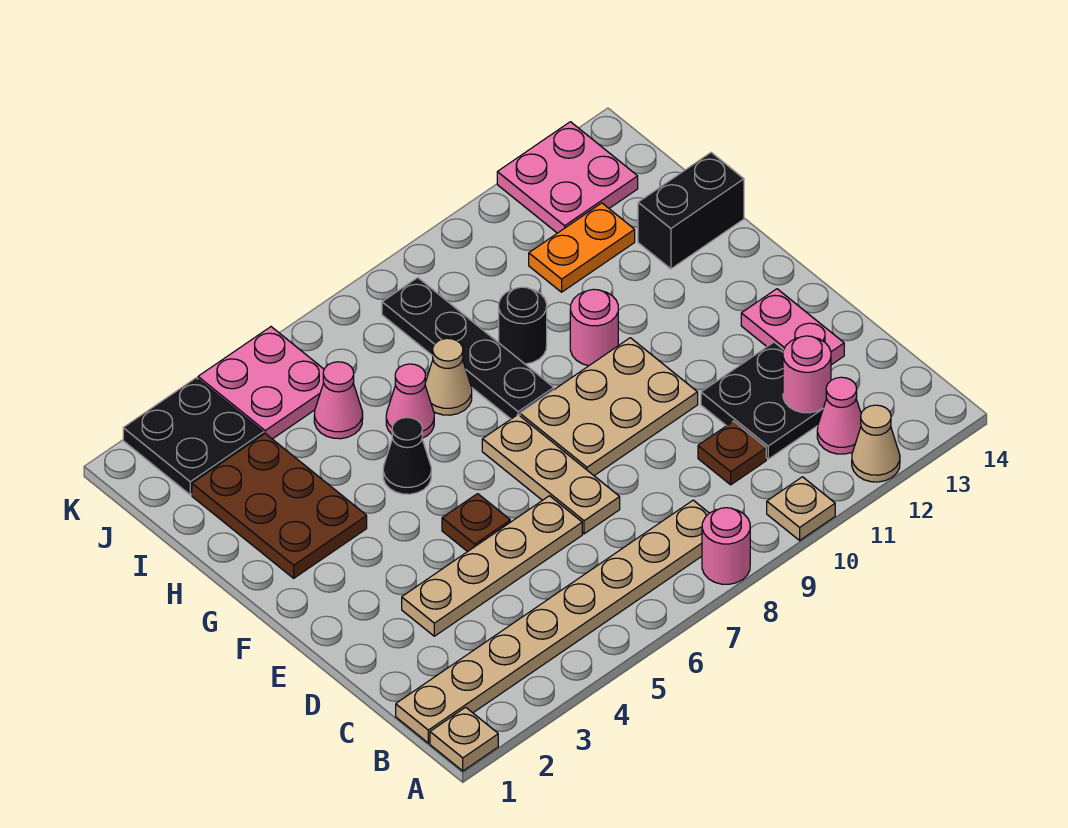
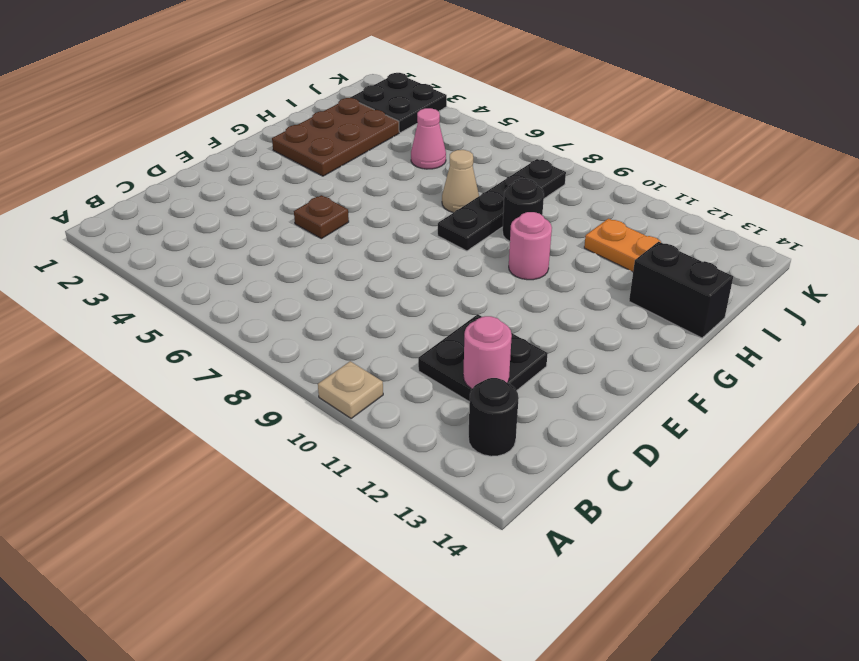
black 1x1 round brick [468,378,519,456] -> none
none -> tan 1x1 plate [430,707,498,771]
none -> pink 1x1 round brick [702,508,750,584]
none -> tan 1x1 cone [852,405,900,482]

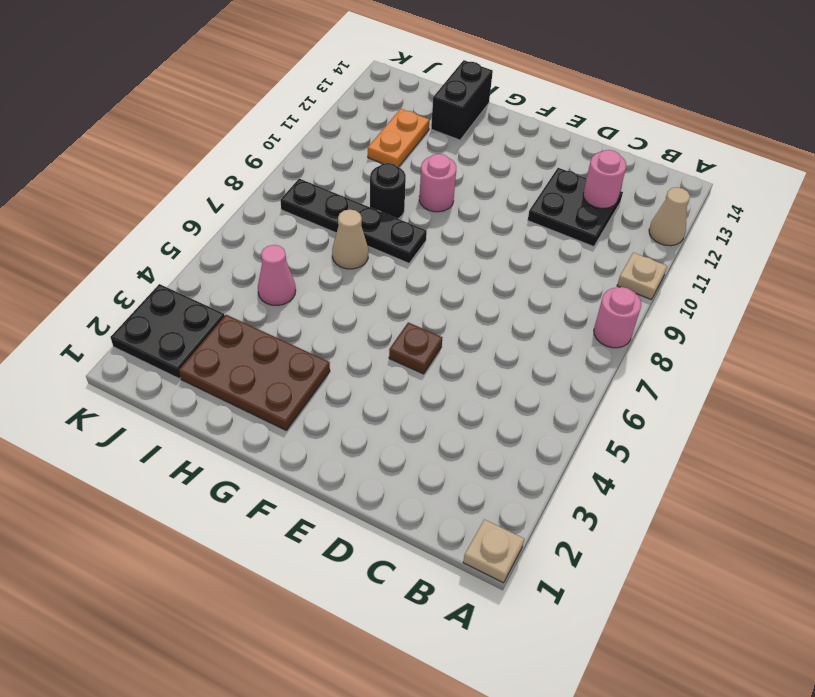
none -> tan 1x8 plate [396,500,709,743]
none -> pink 1x1 cone [817,377,861,454]
none -> brown 1x1 plate [698,421,766,485]

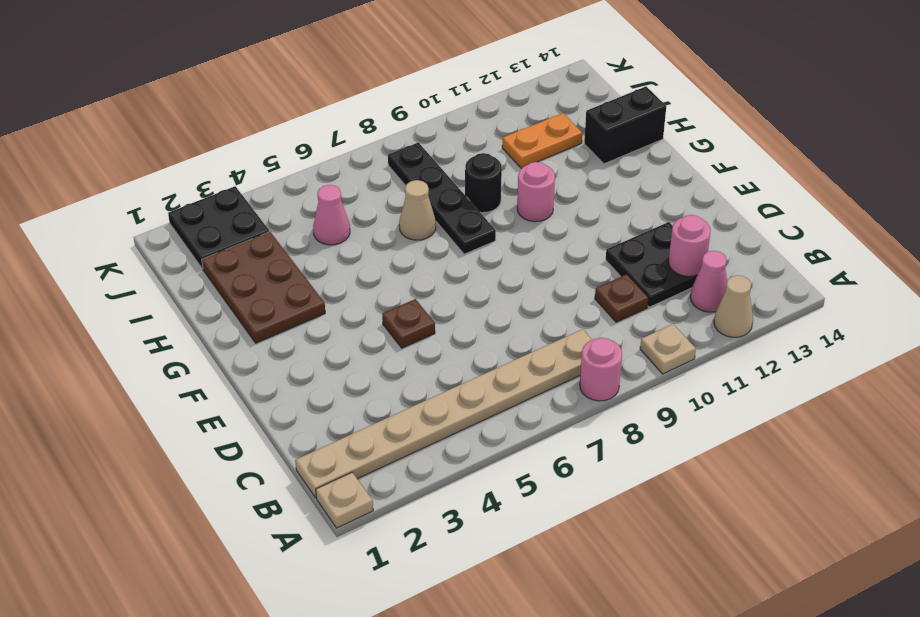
none -> tan 1x4 plate [402,496,582,636]
none -> tan 1x3 plate [482,415,620,534]
none -> pink 1x2 plate [741,289,844,365]

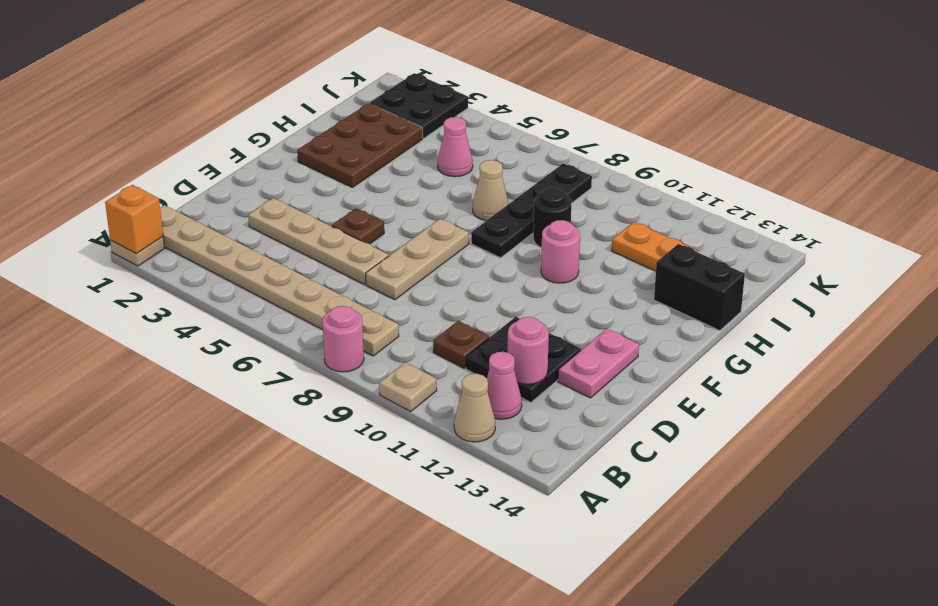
orange 1x1 brick [105,185,163,253] -> none
none -> tan 2x3 plate [520,338,698,476]
none -> black 1x1 cone [383,417,431,494]
none -> pink 1x1 cone [386,364,434,438]

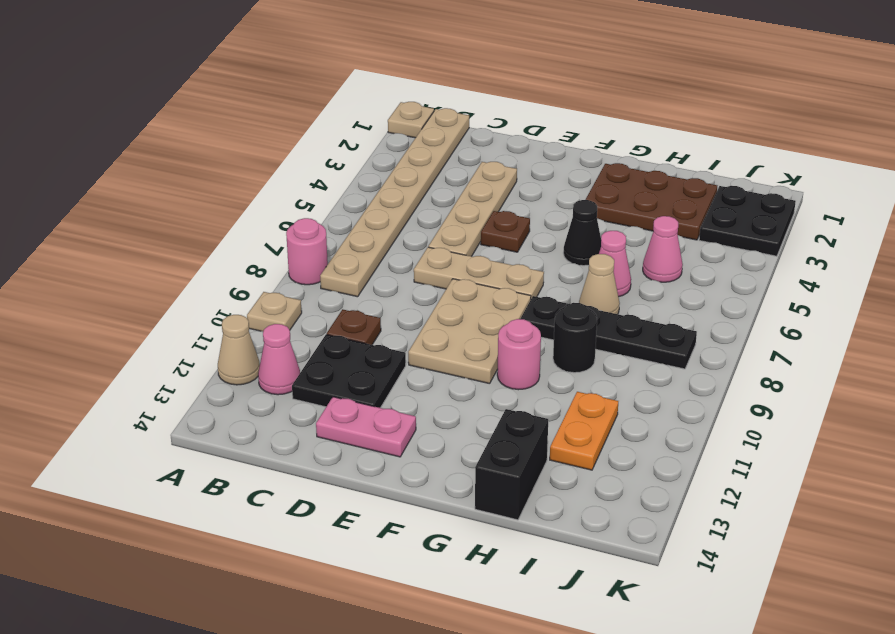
none -> pink 2x2 plate [198,327,324,439]
none -> pink 2x2 plate [497,122,638,233]
none -> pink 1x1 round brick [783,336,831,413]

